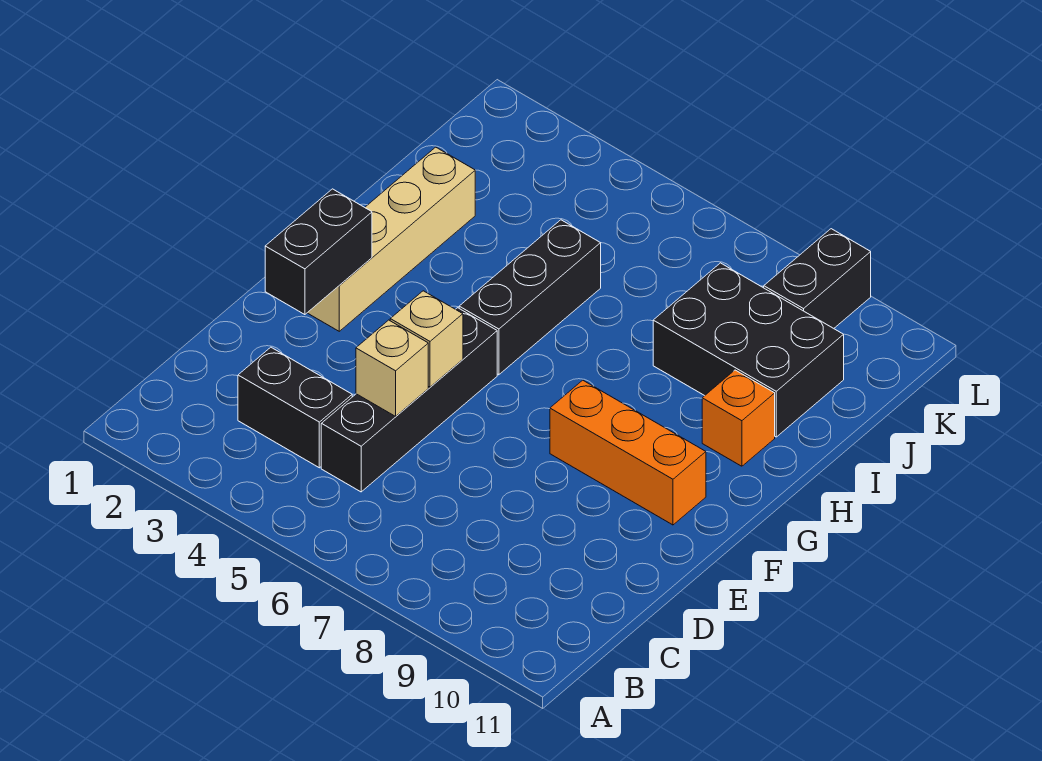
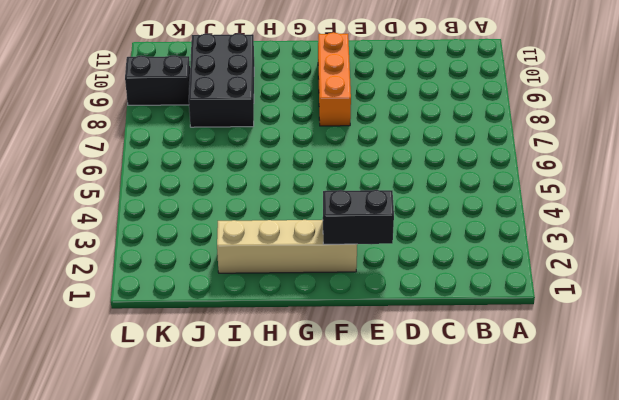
none -> black 1x2 brick [238,347,352,468]
none -> black 1x4 brick [321,308,497,492]

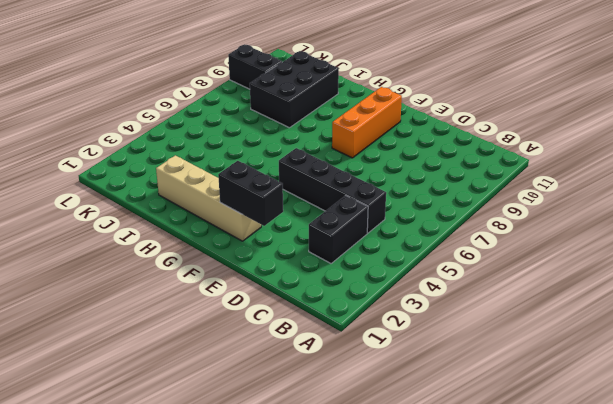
none -> black 1x3 brick [459,220,601,375]
none -> orange 1x1 brick [702,370,775,466]

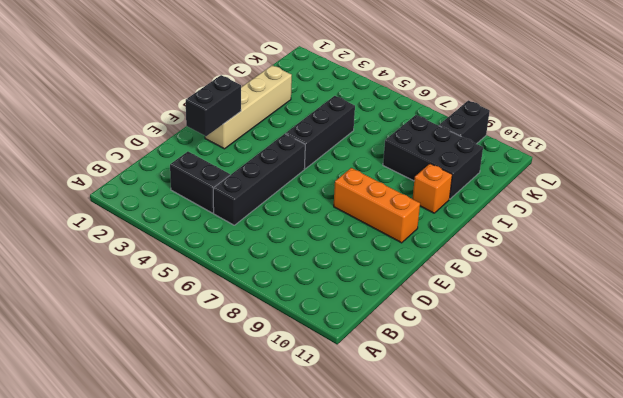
none -> tan 1x1 brick [356,320,428,416]
none -> tan 1x1 brick [390,291,463,387]

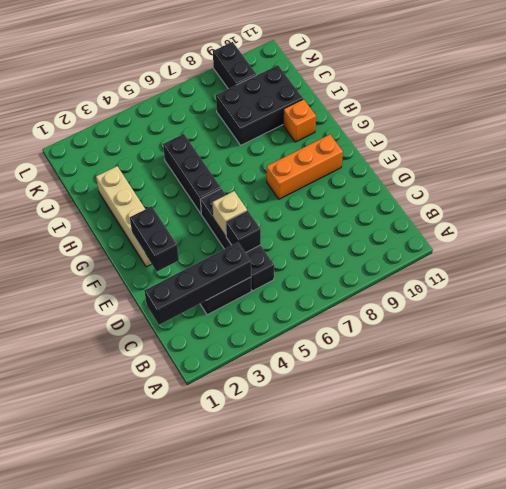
black 1x4 brick [144,242,251,325] -> none
black 1x1 brick [226,211,261,253] -> tan 1x1 brick [356,320,428,416]

